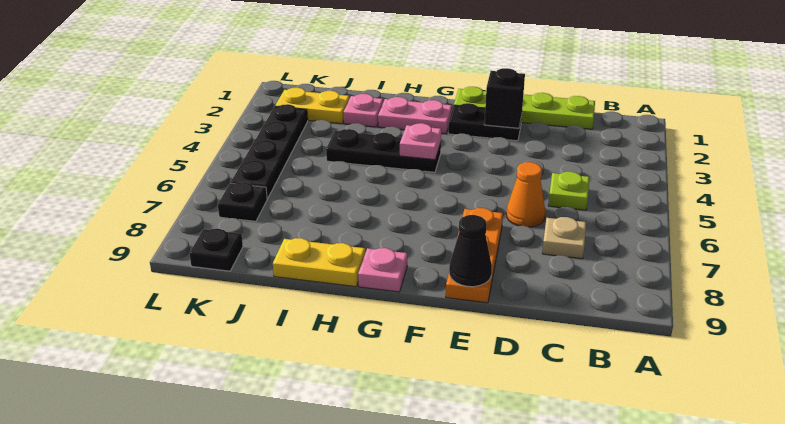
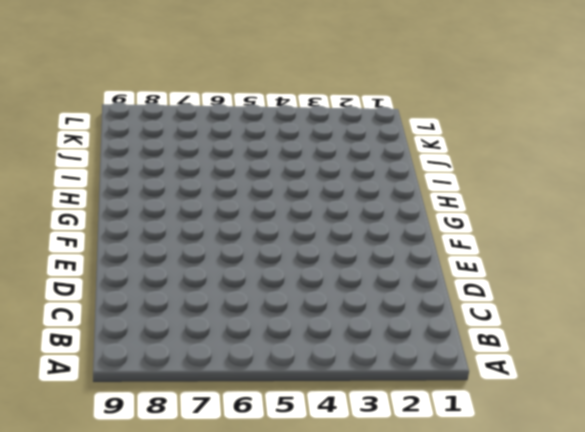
none -> lime 1x4 plate [454,87,595,129]
none -> lime 1x1 plate [548,172,590,210]
none -> tan 1x1 plate [542,217,586,259]

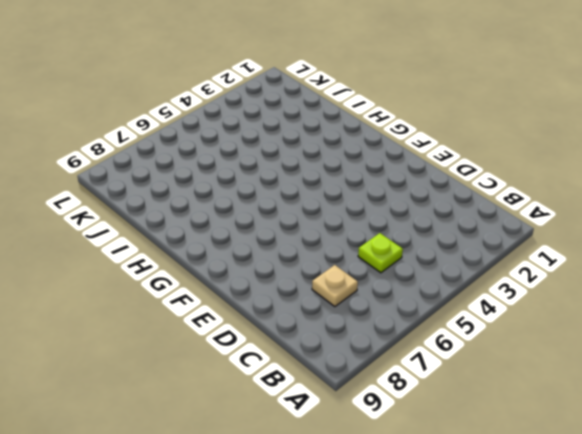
none -> lime 1x4 plate [454,87,595,129]
none -> orange 1x1 cone [506,162,545,227]
none -> black 1x2 plate [448,103,522,141]

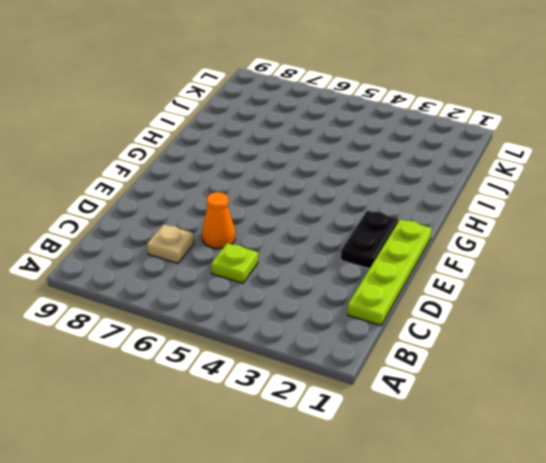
none -> orange 1x3 plate [446,208,503,303]
none -> pink 1x2 plate [378,97,452,134]
none -> black 1x3 plate [326,129,441,172]

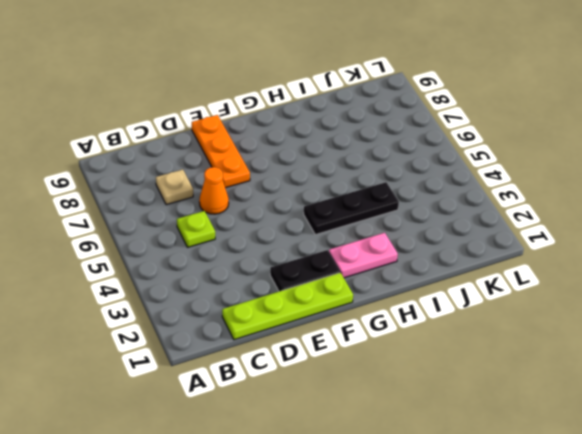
none -> pink 1x1 plate [358,248,407,292]
none -> yellow 1x2 plate [273,238,365,287]
none -> pink 1x1 plate [343,94,383,127]

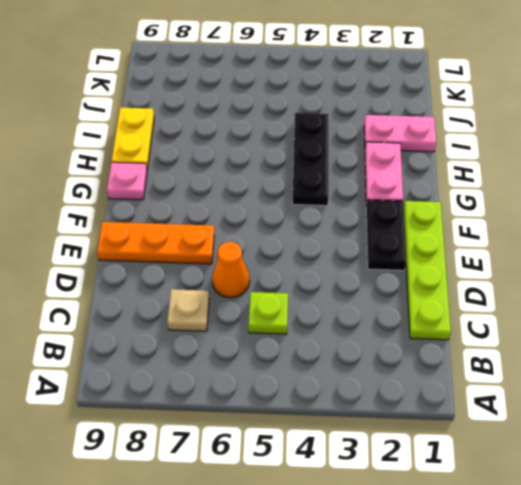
pink 1x2 plate [364,115,436,152] -> pink 1x1 plate [343,94,383,127]
none -> yellow 1x2 plate [275,88,349,124]
none -> black 1x4 plate [231,104,308,199]
none -> black 1x1 plate [218,182,267,221]

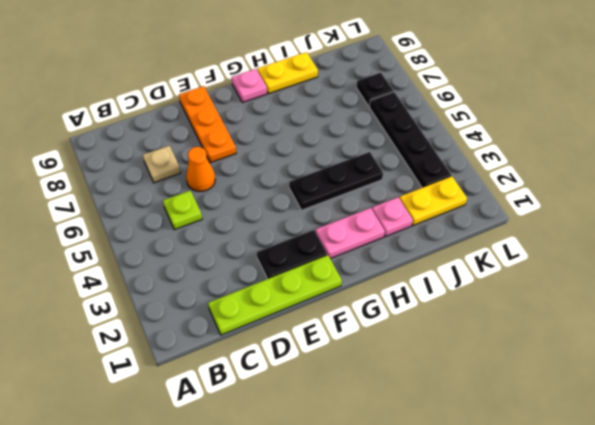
none -> black 1x1 plate [189,229,243,271]
none -> black 1x1 brick [484,68,525,128]
none -> black 1x1 cone [449,215,492,287]

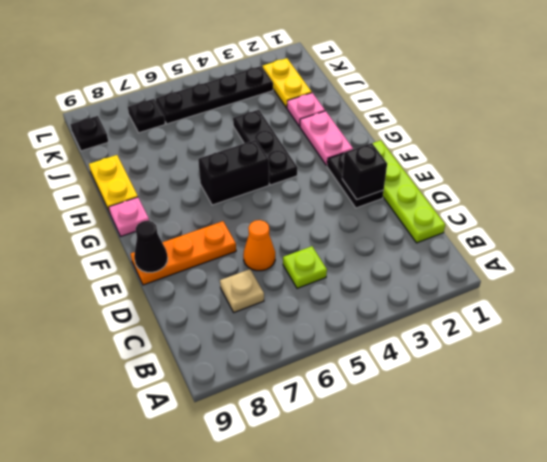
black 1x2 brick [198,140,269,205] -> none
none -> pink 1x1 plate [400,123,441,160]

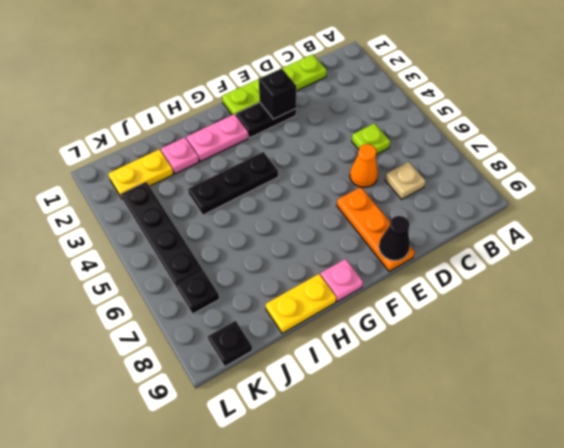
none -> pink 1x1 plate [400,123,441,160]

